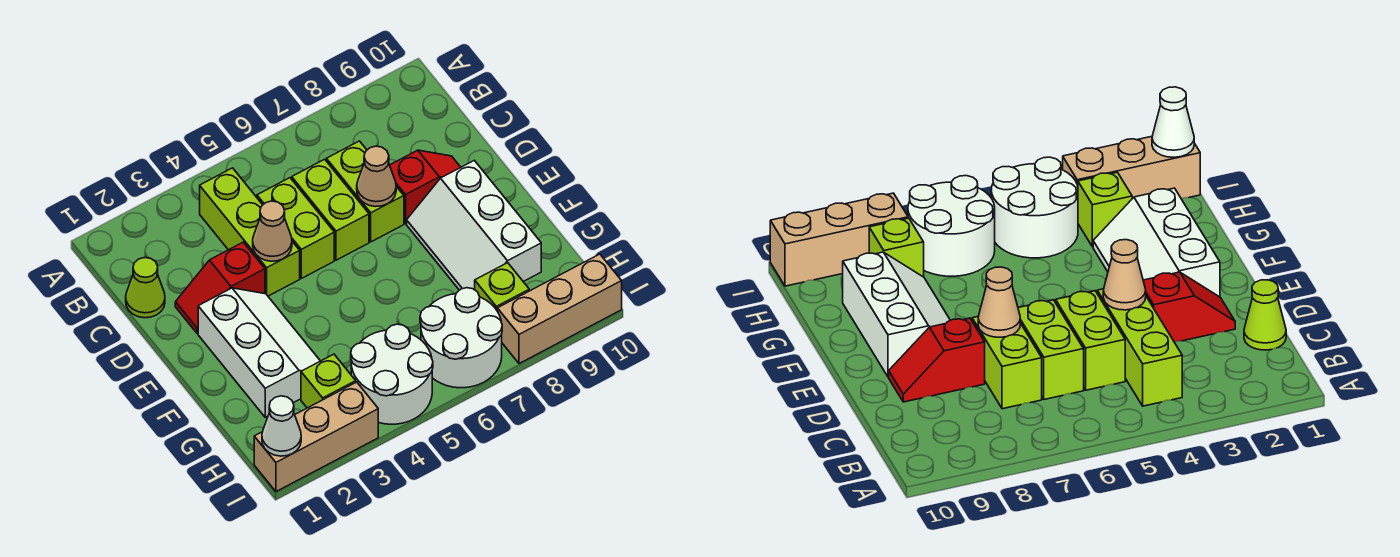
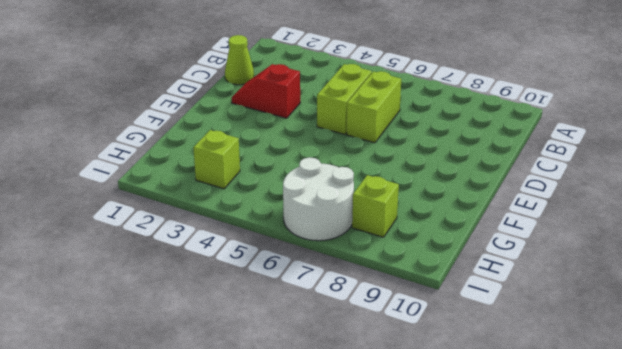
none -> lime 1x3 brick [200,168,300,296]
none -> lime 1x2 brick [326,141,404,242]
none -> red 1x2 slope [390,150,461,224]

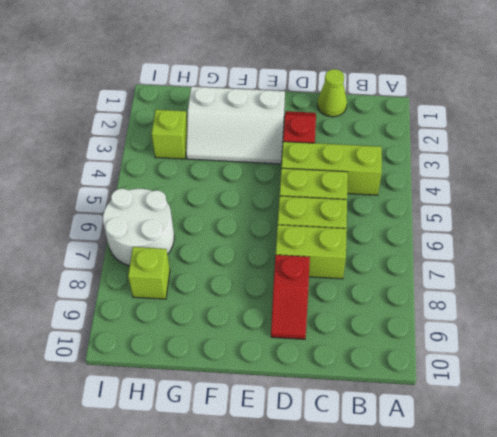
none -> white 2x3 slope [407,161,541,290]
none -> white 2x2 round brick [351,324,433,424]
none -> tan 1x3 brick [254,382,378,492]

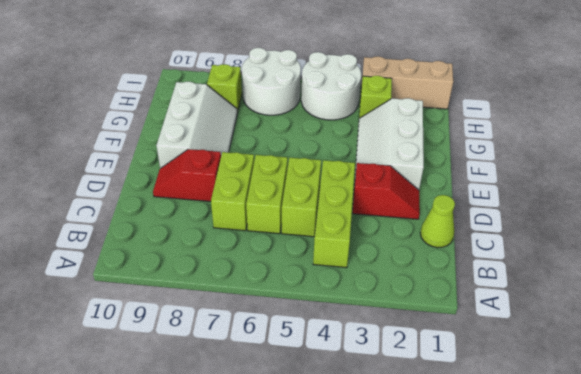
none -> tan 1x3 brick [497,254,622,364]
none -> tan 1x1 cone [253,201,292,261]
none -> tan 1x1 cone [357,146,396,207]

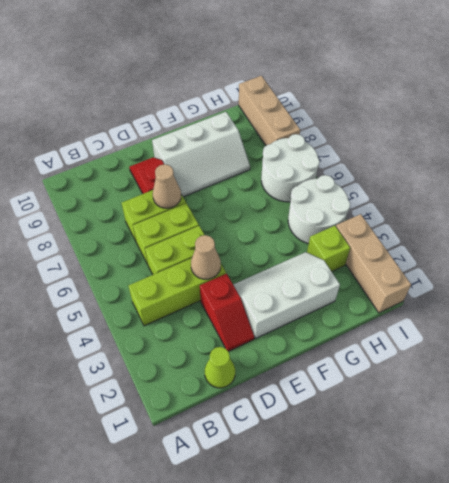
none -> lime 1x1 brick [475,263,529,310]
none -> white 1x1 cone [262,396,301,456]

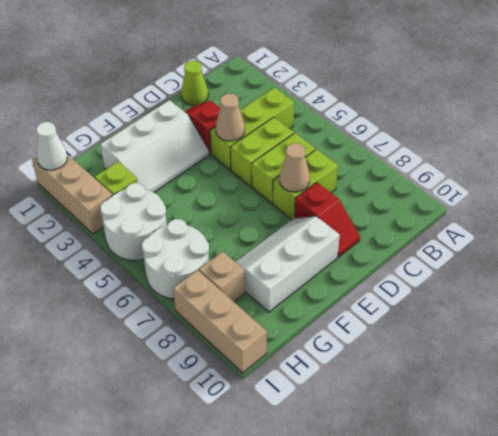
tan 1x1 brick [199,252,245,302] -> lime 1x1 brick [475,263,529,310]

